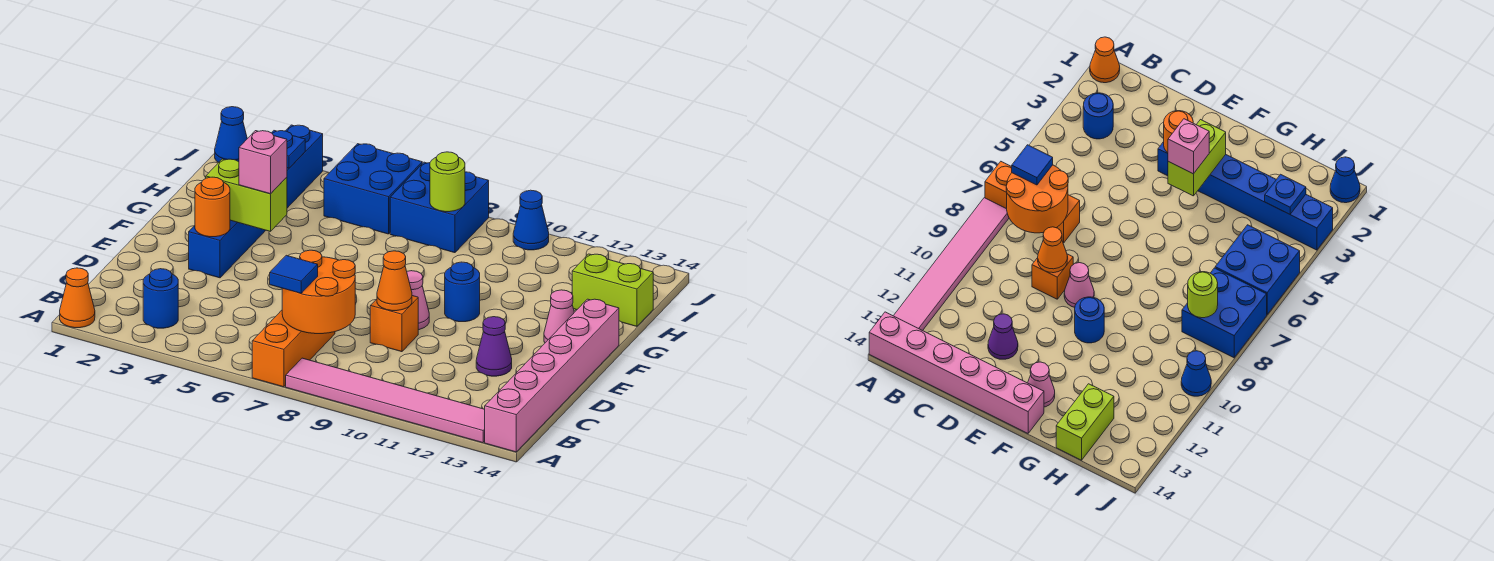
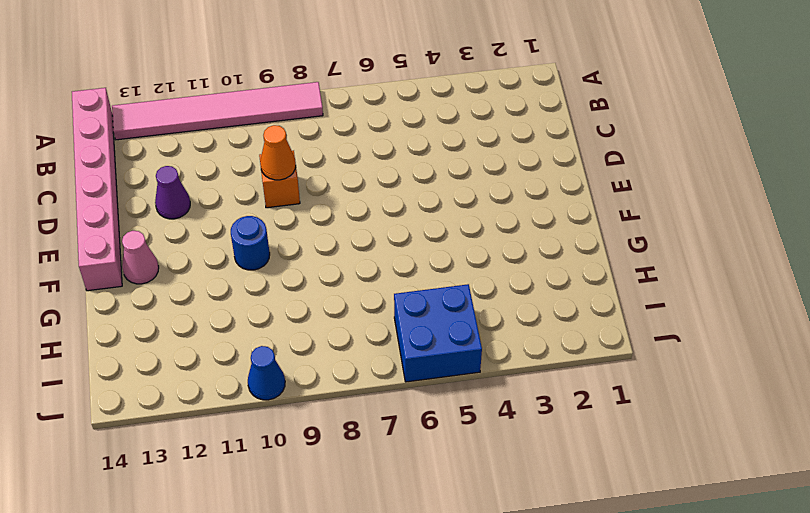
none -> orange 1x1 cone [60,268,95,328]
none -> orange 1x3 brick [252,310,335,387]
none -> blue 1x1 round brick [143,269,178,328]

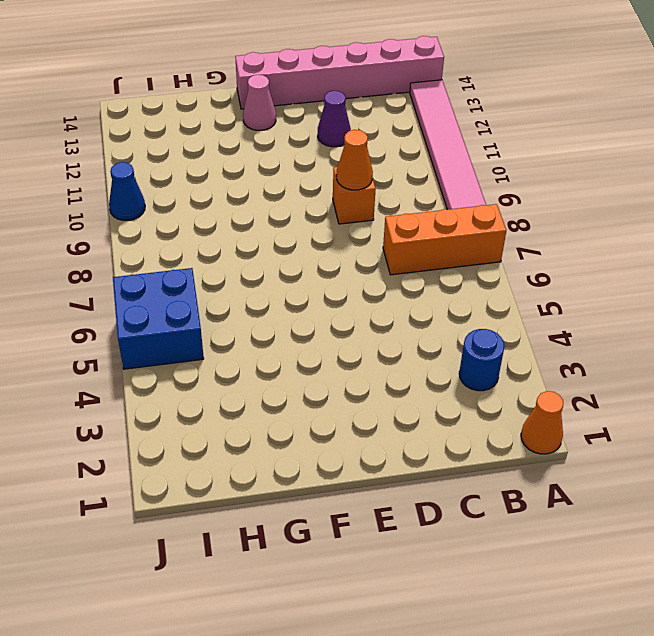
none -> blue 1x6 brick [189,125,323,278]
none -> pink 1x1 cone [407,271,429,330]
none -> blue 1x1 round brick [445,262,480,322]

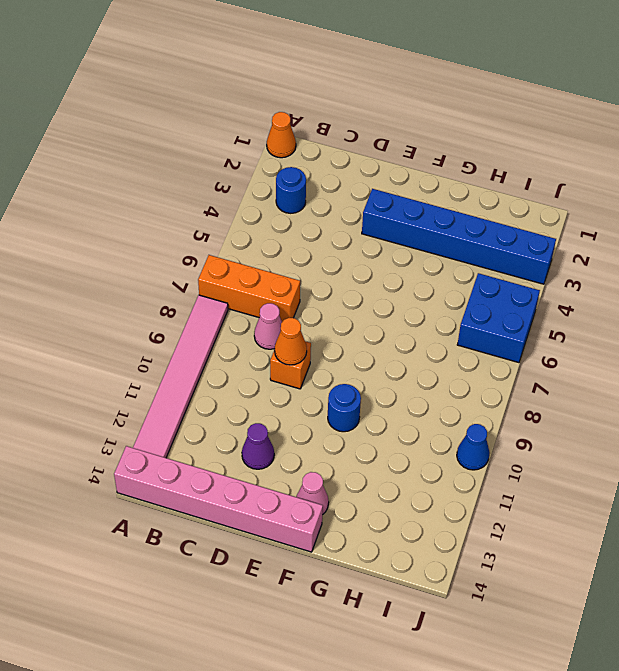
pink 1x1 cone [254,303,282,349] -> pink 1x1 cone moved to [407,271,429,330]
none -> lime 1x2 brick [572,254,653,326]
none -> blue 2x2 brick [390,162,489,253]
none -> blue 1x1 cone [215,107,247,163]

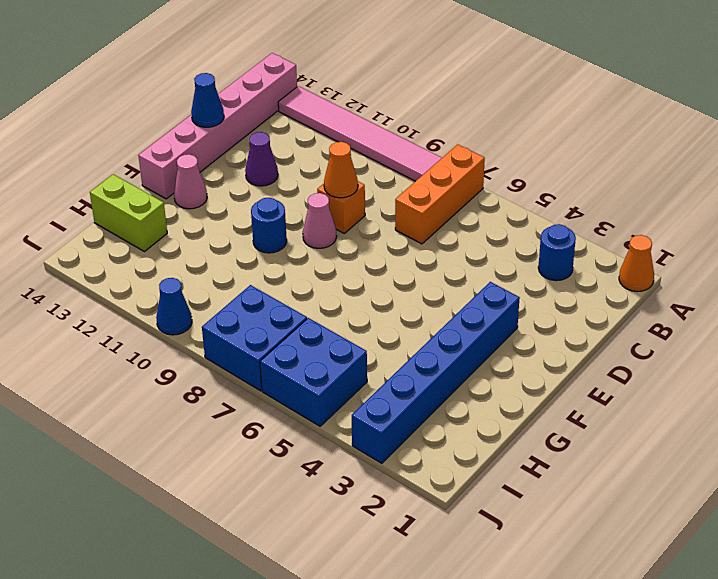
blue 1x1 cone [191,73,224,127] -> blue 1x1 cone moved to [215,107,247,163]
none -> orange 2x2 round brick [282,250,355,334]
none -> orange 1x1 round brick [195,177,230,237]
none -> lime 1x2 brick [206,159,287,231]

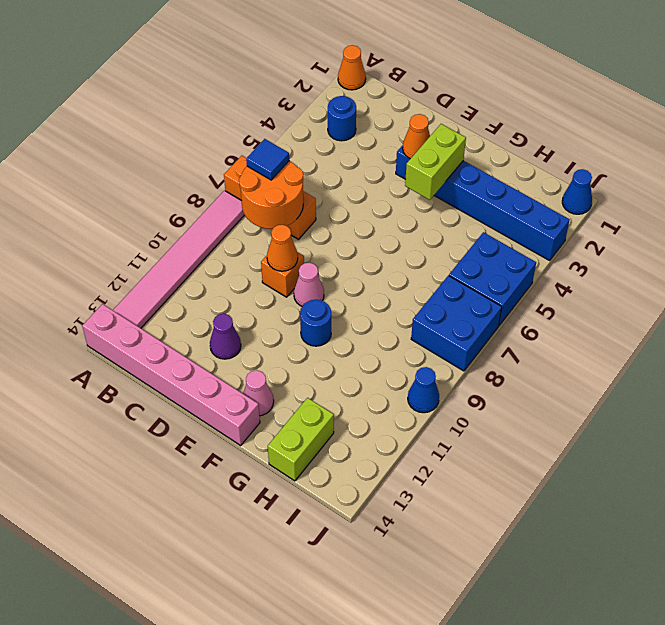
orange 1x1 cone [403,114,430,159] -> orange 1x1 round brick [195,177,230,237]
none -> blue 1x1 plate [272,131,305,168]
none -> lime 1x1 round brick [430,152,465,212]
none -> pink 1x1 brick [239,131,287,194]

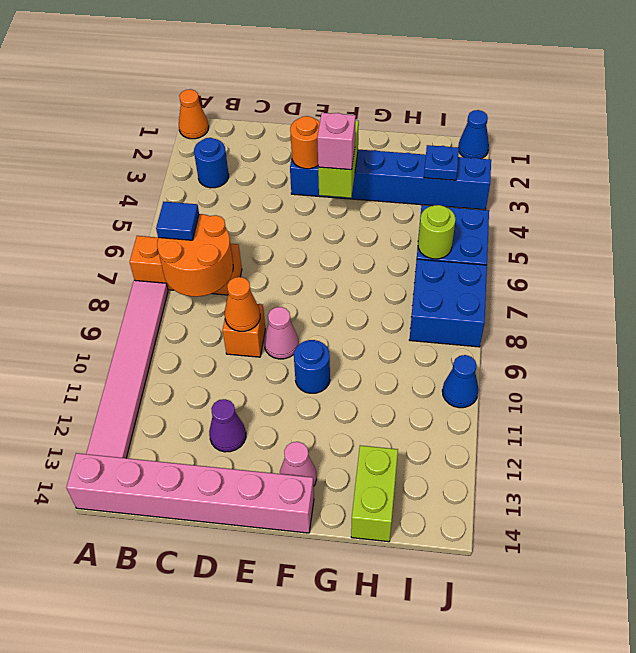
lime 1x1 round brick [418,205,456,259] -> lime 1x1 round brick moved to [430,152,465,212]

